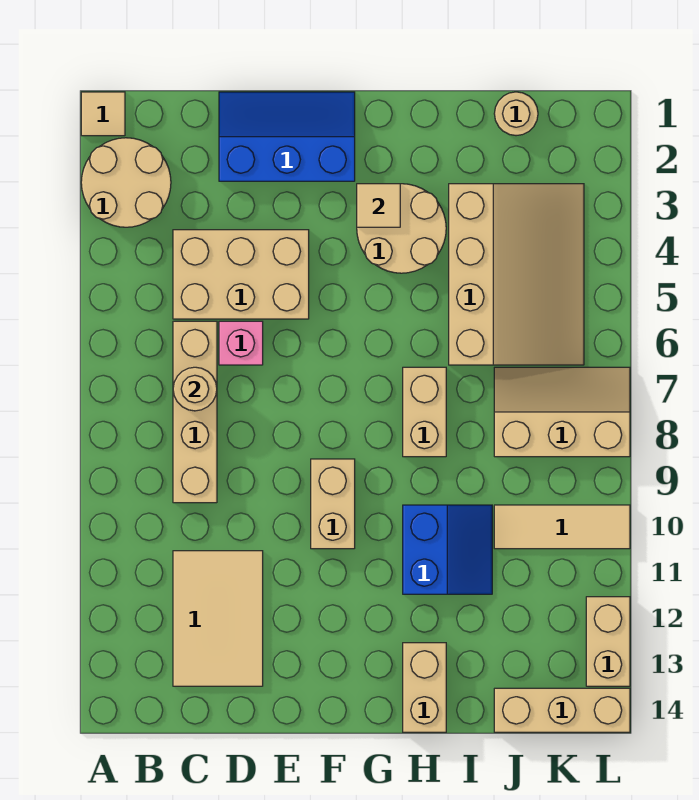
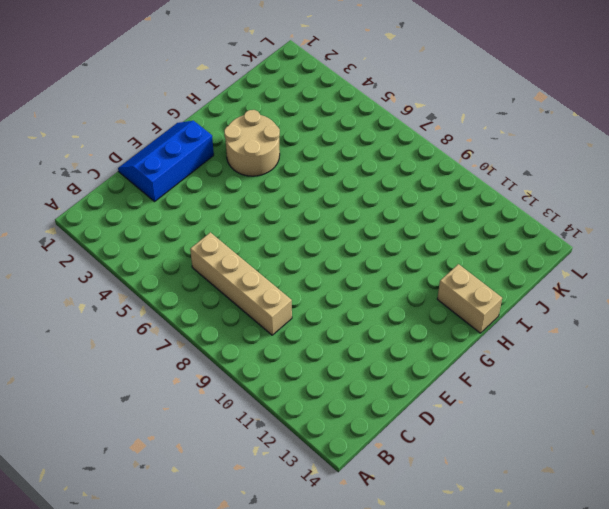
none -> tan 1x1 tile [81,92,125,136]
none -> tan 2x2 round brick [81,138,171,227]
none -> tan 2x3 brick [173,230,309,319]

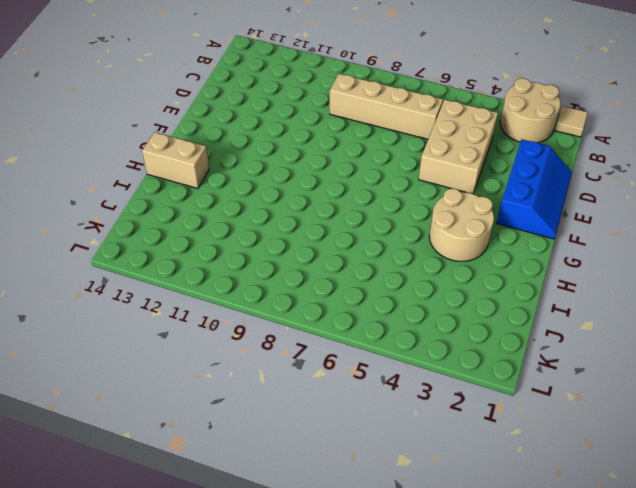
none -> tan 2x3 tile [173,551,263,686]
none -> pink 1x1 brick [219,321,263,365]
none -> tan 1x2 brick [311,459,355,549]

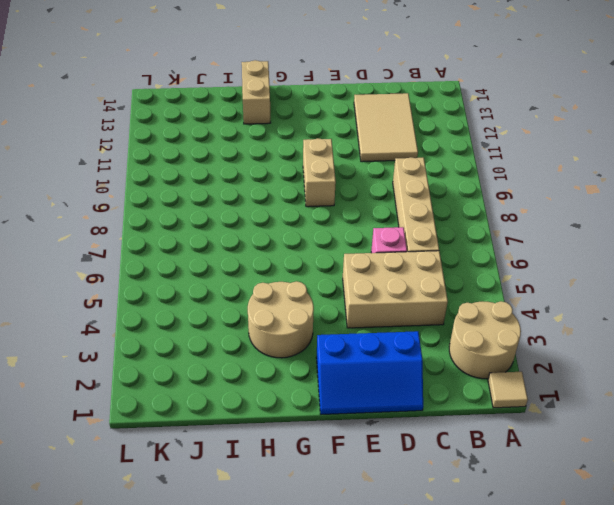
none -> tan 1x2 brick [403,367,446,457]
none -> blue 2x2 slope [403,505,492,594]
none -> tan 3x4 slope [449,184,584,365]

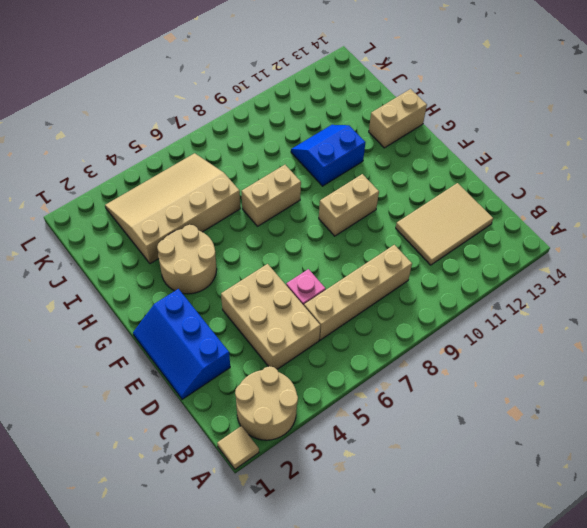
none -> tan 1x1 round brick [494,92,538,136]
none -> tan 2x3 slope [494,367,630,457]
none -> tan 1x3 tile [494,505,630,549]

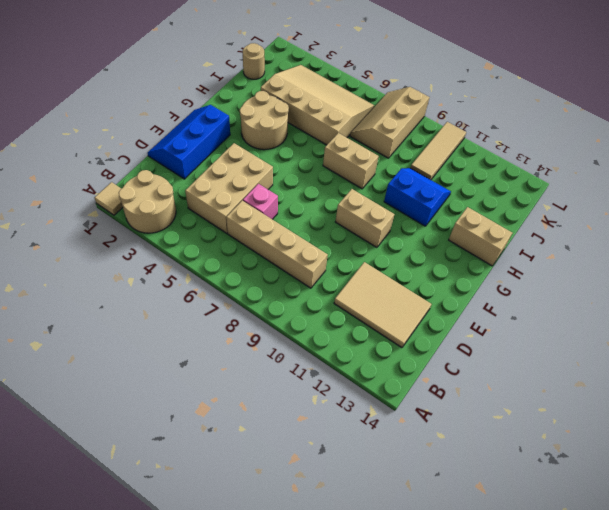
none -> tan 1x3 brick [494,688,630,732]
none -> tan 1x2 brick [586,597,630,686]
none -> tan 1x1 round brick [173,367,217,411]

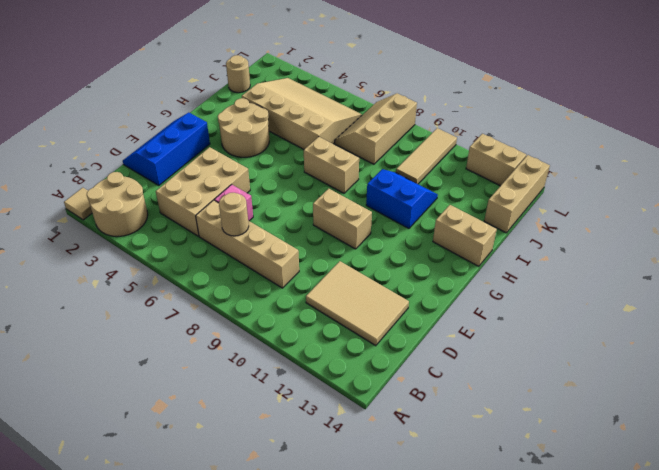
none -> tan 1x1 tile [357,184,400,227]

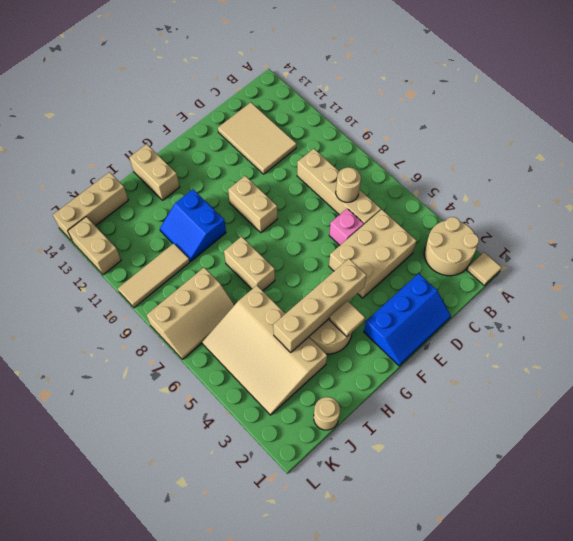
tan 1x4 brick [273,259,367,352] -> none

